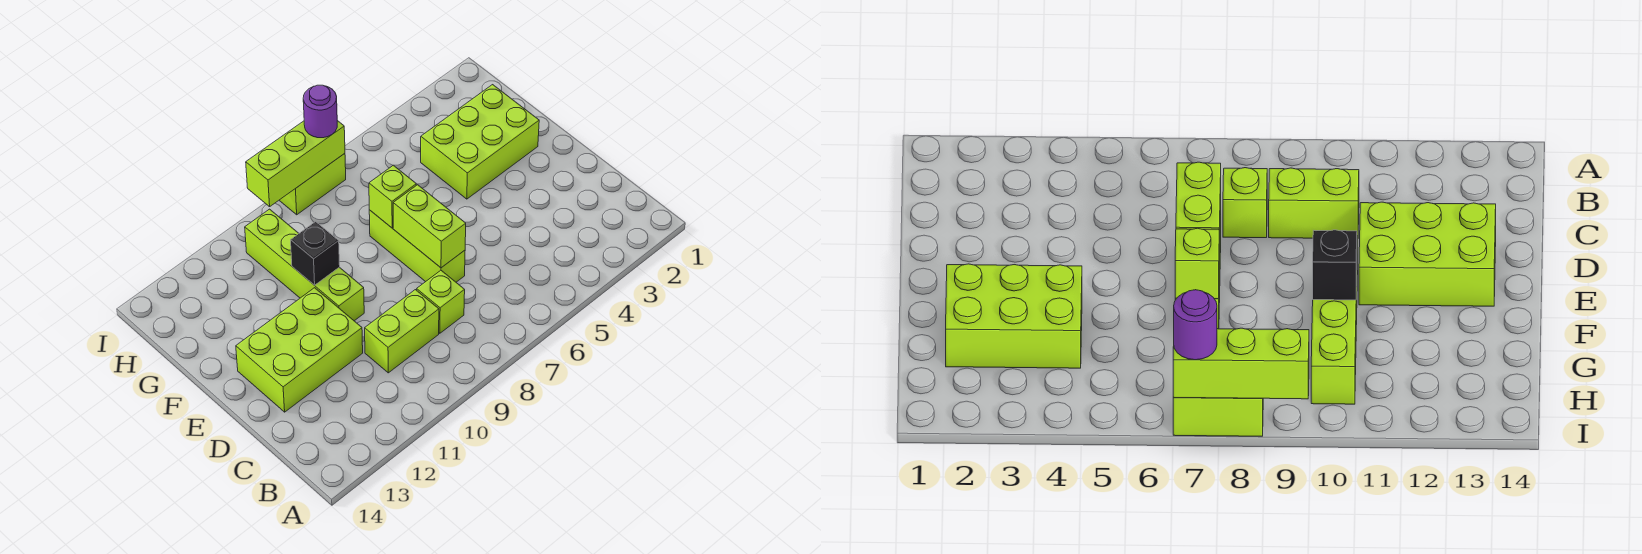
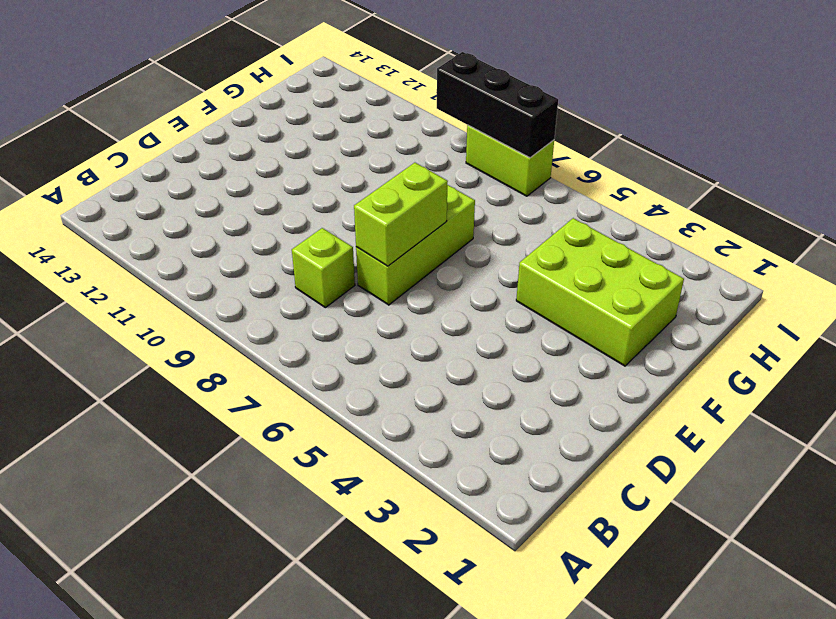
black 1x3 brick [437,52,558,158] -> lime 1x3 brick [246,121,345,207]
none -> lime 1x2 brick [365,290,439,373]
none -> lime 2x3 brick [236,288,363,412]
none -> lime 1x4 brick [245,209,364,321]

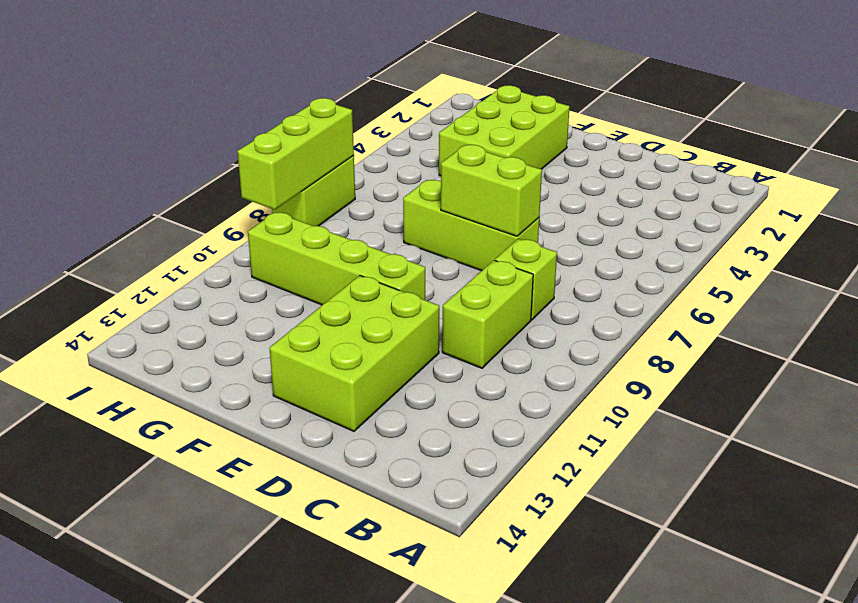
none -> lime 1x1 brick [369,165,416,228]
none -> black 1x1 brick [291,222,340,285]
none -> purple 1x1 round brick [303,85,337,138]

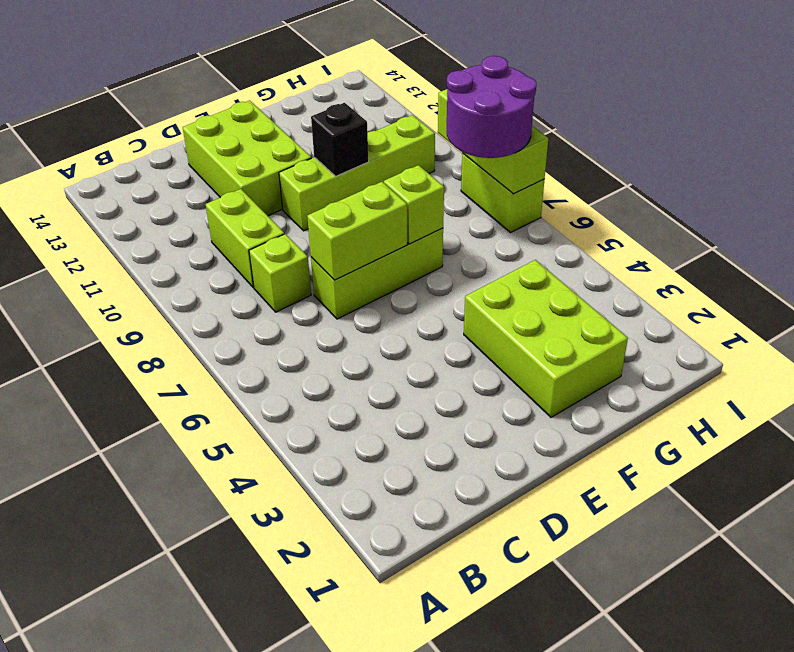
purple 2x2 round brick [446,56,536,158] -> purple 1x1 round brick [303,85,337,138]

